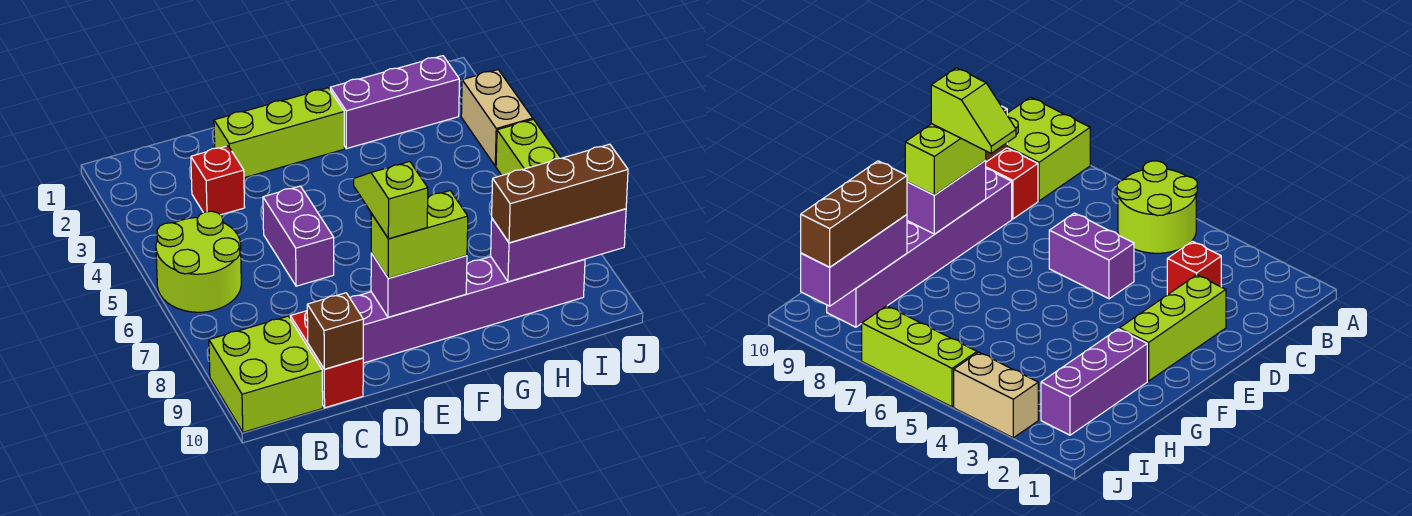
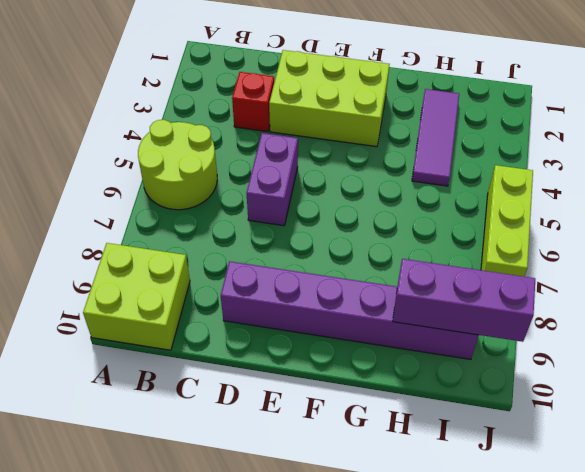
lime 2x3 brick [269,50,390,147] -> lime 1x3 brick [214,88,344,178]
purple 1x3 tile [412,89,459,186] -> purple 1x3 brick [330,56,459,149]
none -> red 1x2 brick [290,311,363,408]
none -> tan 1x2 brick [461,70,533,166]
none -> brown 1x1 brick [307,293,363,369]

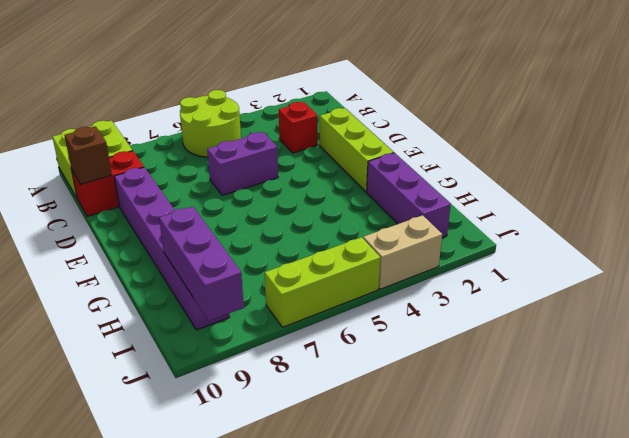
none -> purple 1x2 brick [371,253,467,317]
none -> lime 1x2 brick [371,191,468,278]
none -> brown 1x3 brick [492,144,628,243]

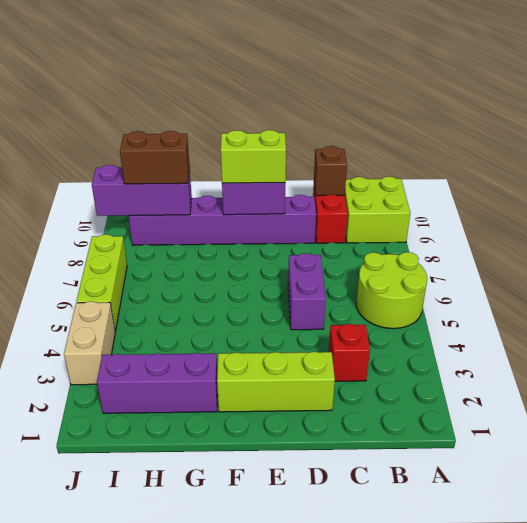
brown 1x2 brick [120,131,190,184] -> brown 1x3 brick [492,144,628,243]
none -> lime 1x2 slope [354,162,428,239]

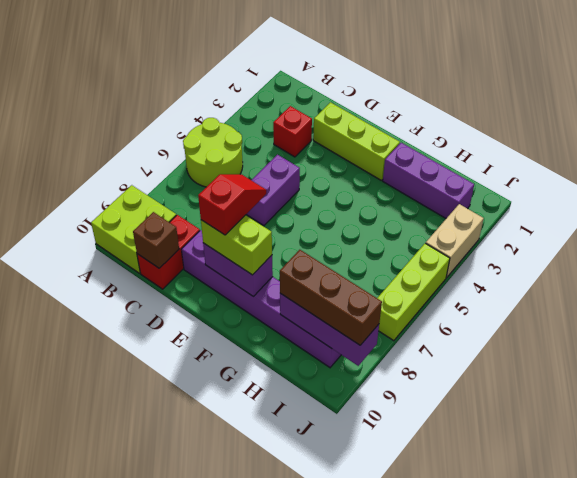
red 1x2 slope [198,174,266,235] -> lime 1x2 slope [354,162,428,239]

